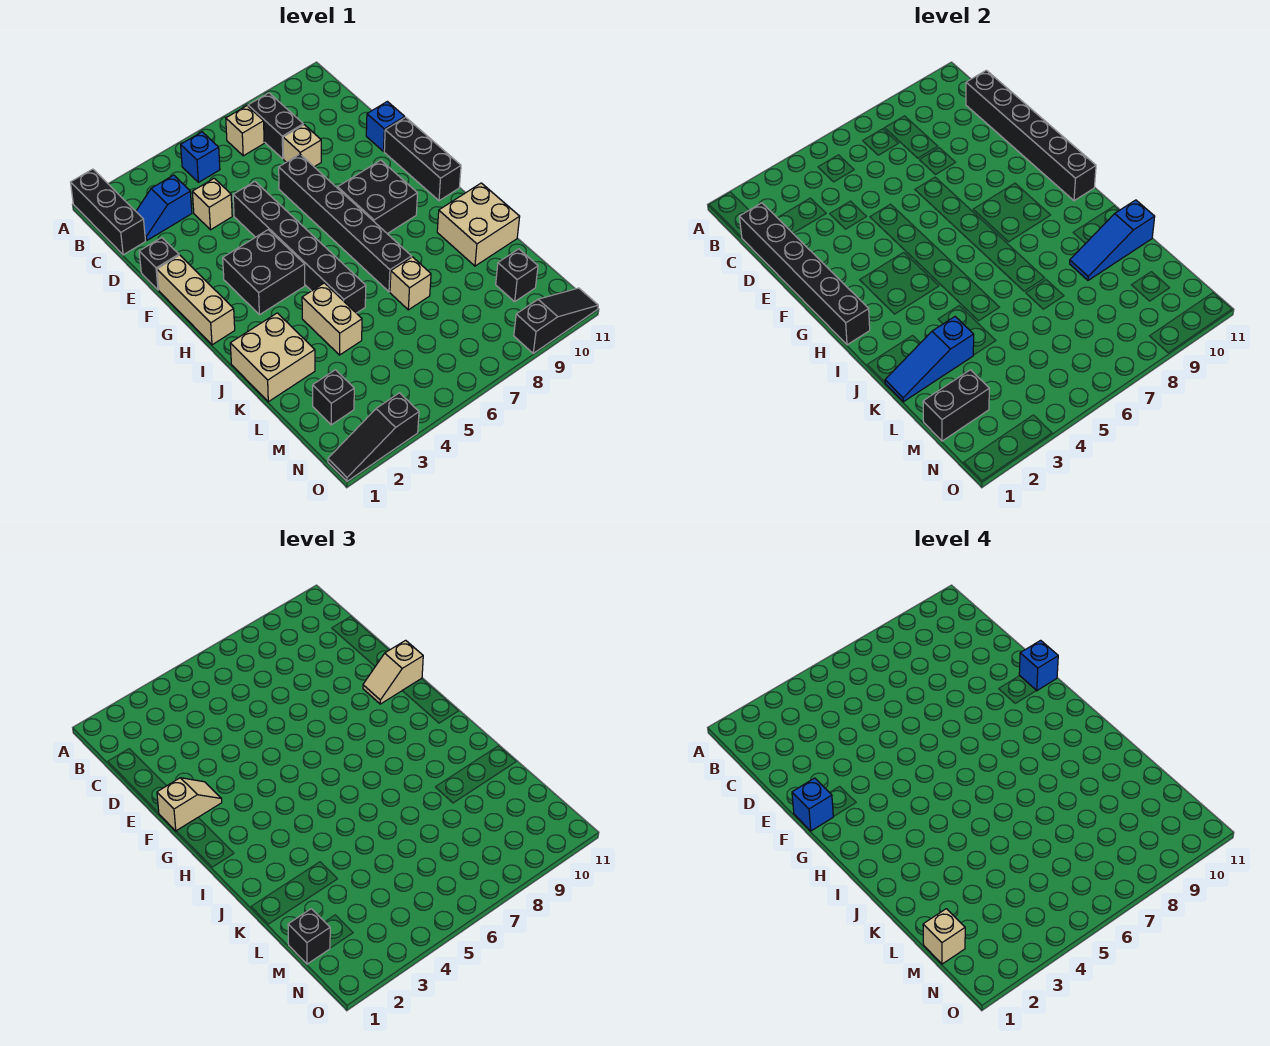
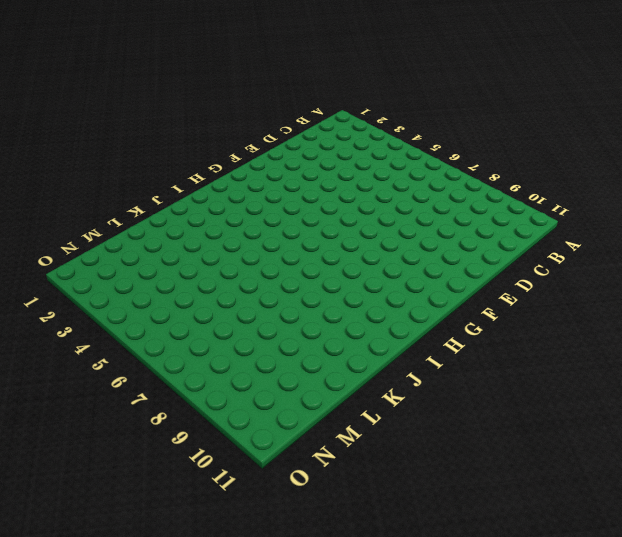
none -> black 1x3 brick [71,169,146,255]
none -> blue 1x1 brick [181,132,220,182]
none -> tan 1x1 brick [226,106,264,156]
none -> black 1x2 brick [248,93,303,159]

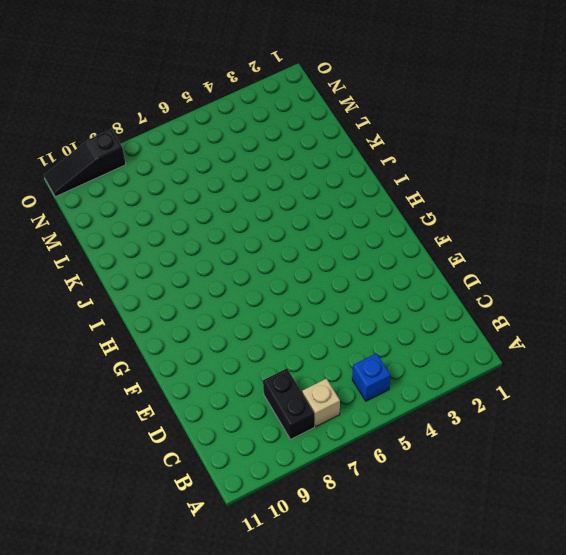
none -> black 1x3 brick [71,169,146,255]
none -> blue 1x2 slope [136,175,192,240]
none -> tan 1x1 brick [192,178,232,230]
none -> tan 1x1 brick [283,125,321,167]

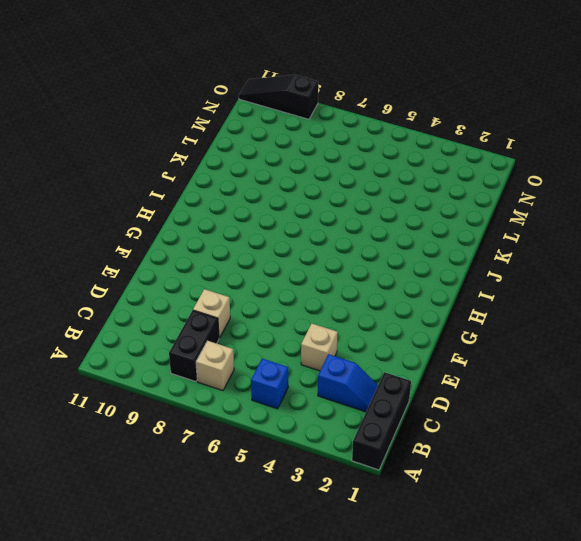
none -> black 1x1 brick [139,238,179,290]
none -> black 1x6 brick [233,181,366,313]
none -> black 1x6 brick [279,154,412,292]
none -> blue 1x1 brick [366,101,405,151]

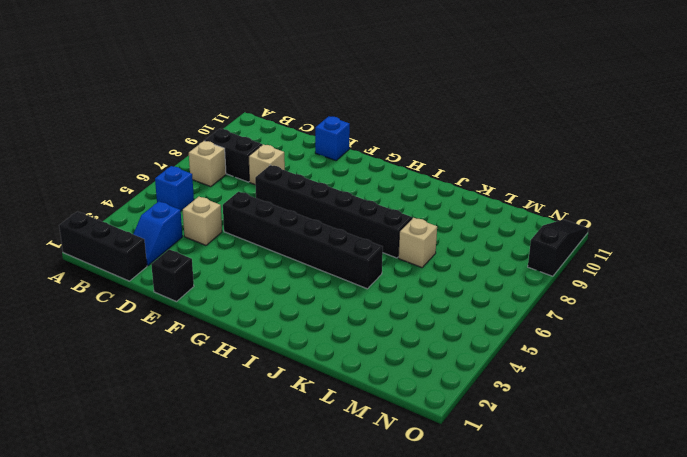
none -> tan 1x3 brick [157,255,235,345]
none -> black 1x3 brick [384,117,461,201]
none -> black 2x2 brick [223,230,305,315]
none -> black 2x2 brick [338,160,418,234]

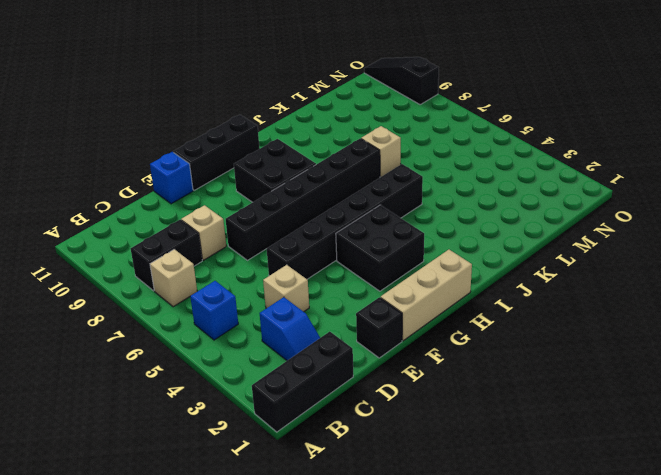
none -> tan 2x2 brick [230,313,315,402]
none -> tan 1x2 brick [302,283,362,355]
none -> tan 2x2 brick [437,183,520,266]
none -> black 1x1 brick [313,370,354,425]

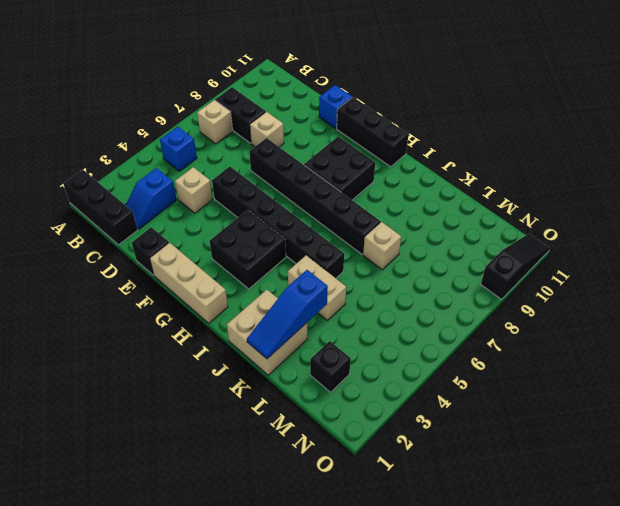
none -> tan 2x2 brick [437,183,520,266]
none -> black 1x1 brick [496,249,538,302]
none -> black 1x3 slope [328,393,419,481]
none -> black 1x6 brick [739,203,870,345]

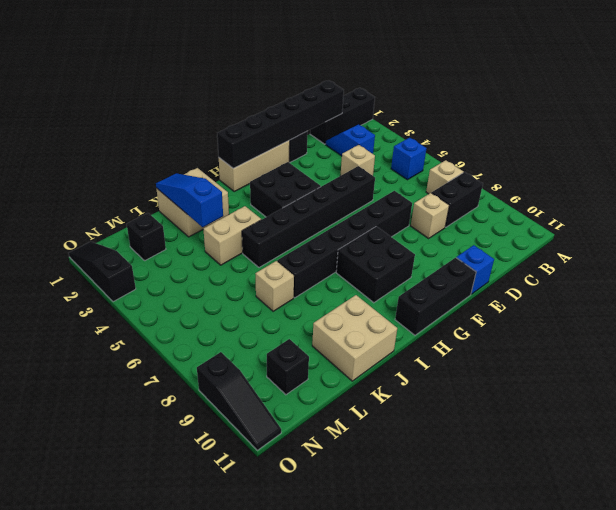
none -> black 1x6 brick [966,70,1096,201]
none -> blue 1x3 slope [1070,200,1155,280]
none -> black 1x2 brick [923,370,989,441]
none -> tan 1x2 slope [157,778,222,831]

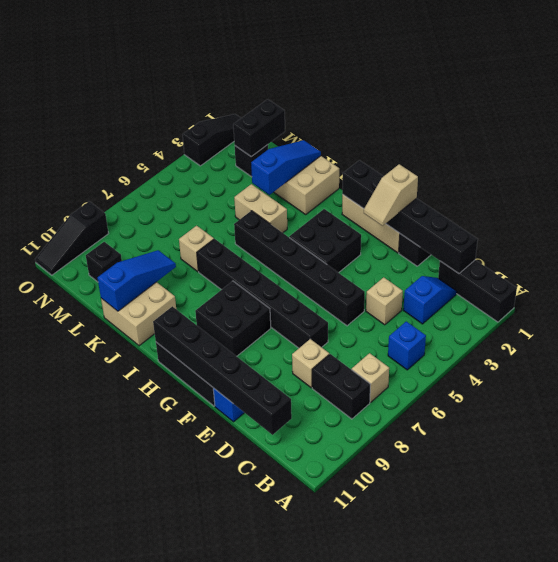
none -> tan 1x2 slope [363,640,423,704]
none -> black 1x1 brick [288,909,330,964]
none -> blue 1x1 brick [792,778,833,831]
none -> blue 1x1 brick [1019,640,1058,691]

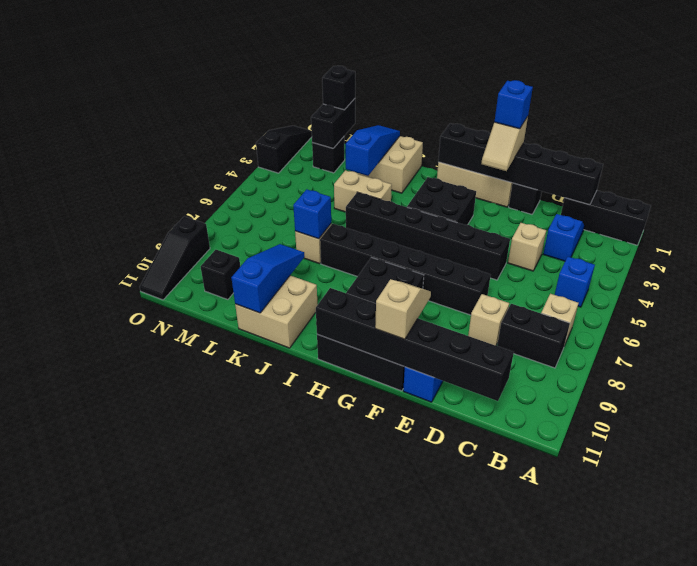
blue 1x1 brick [293,189,331,239] -> blue 1x1 brick moved to [1019,640,1058,691]
none -> tan 1x1 brick [923,909,965,964]

